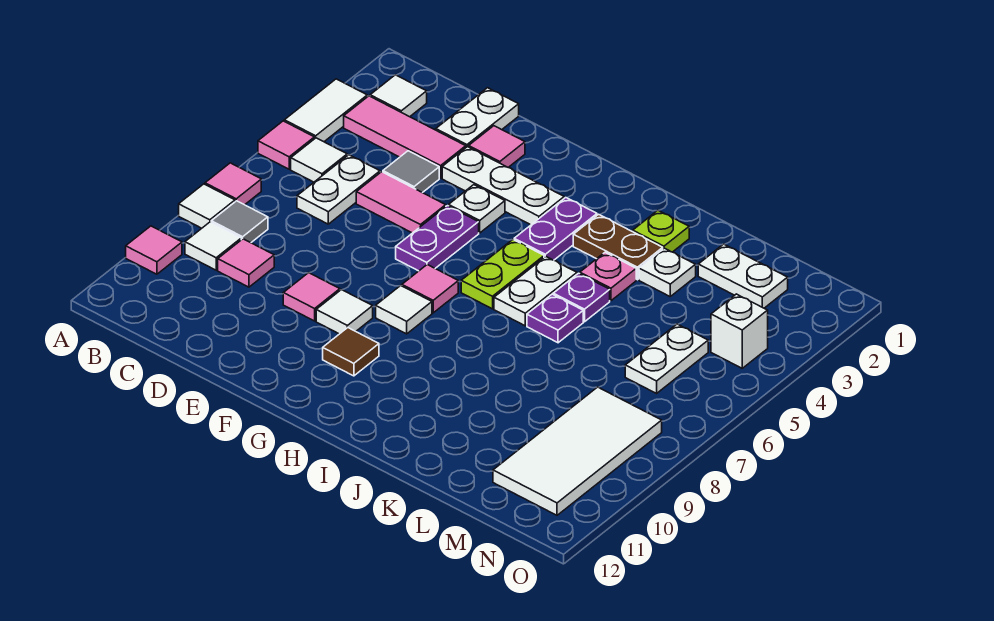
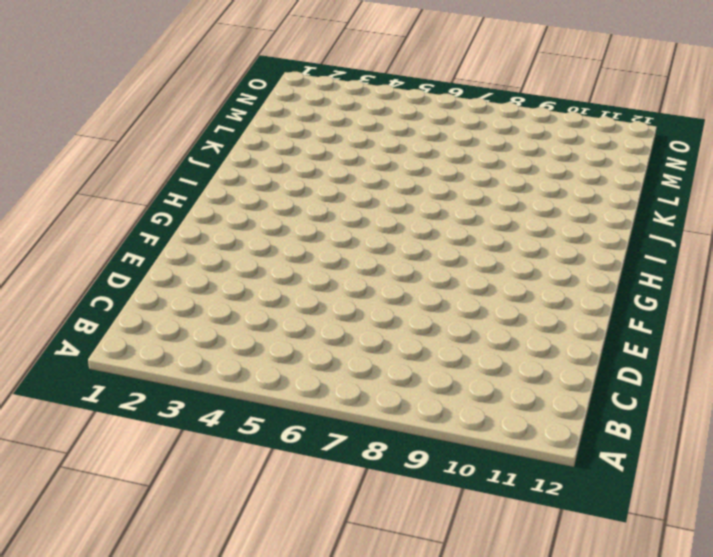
none -> white 1x2 tile [284,79,367,142]
none -> pink 1x1 tile [258,121,314,169]
none -> pink 1x1 tile [205,163,261,205]
none -> white 1x1 tile [179,184,235,228]

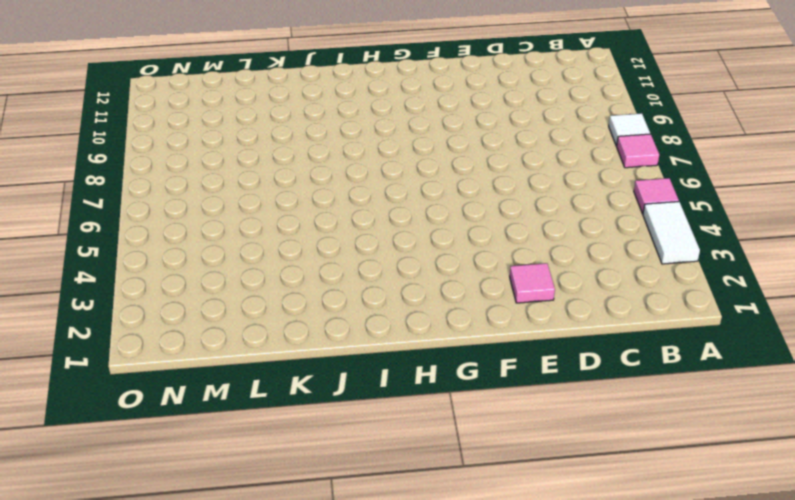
none -> pink 1x1 tile [126,226,182,274]
none -> white 1x1 tile [370,75,427,117]
none -> pink 1x3 tile [344,96,466,178]
none -> white 1x1 tile [291,138,347,182]

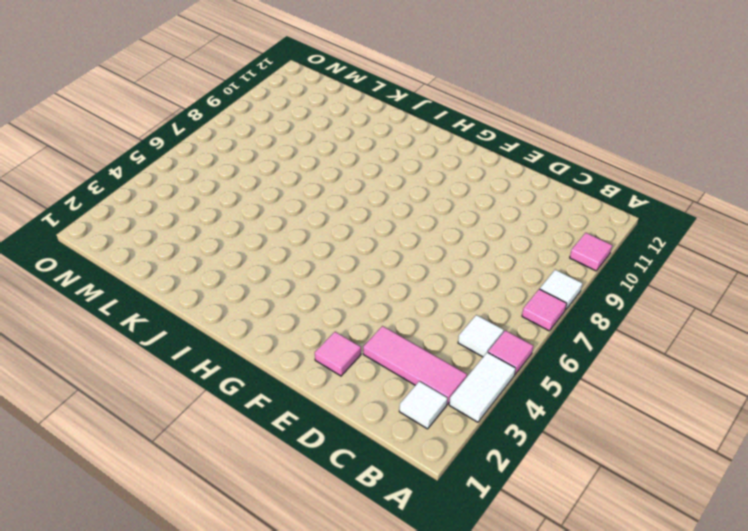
none -> grey 1x1 tile [211,201,268,243]
none -> white 1x1 tile [185,222,241,270]
none -> white 1x2 plate [297,155,380,224]
none -> pink 1x1 tile [218,239,274,287]

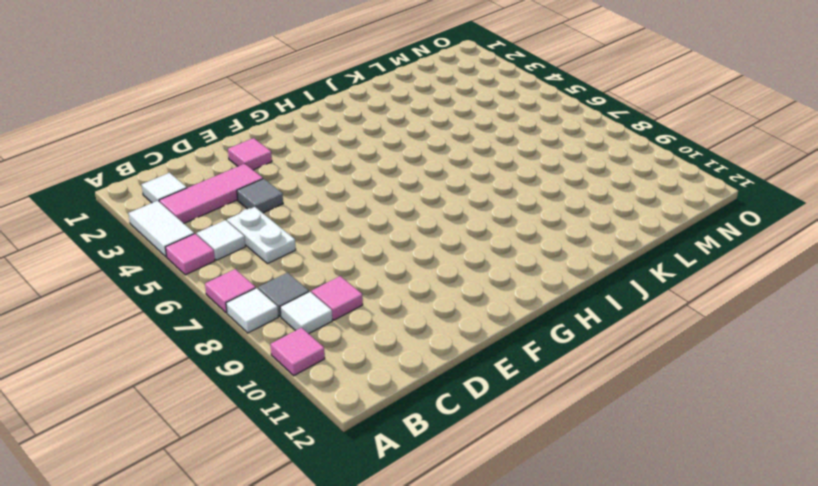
none -> white 1x2 plate [436,88,519,147]
none -> pink 1x2 tile [356,172,446,233]
none -> white 1x3 plate [442,147,564,225]
none -> pink 1x1 tile [283,273,340,321]

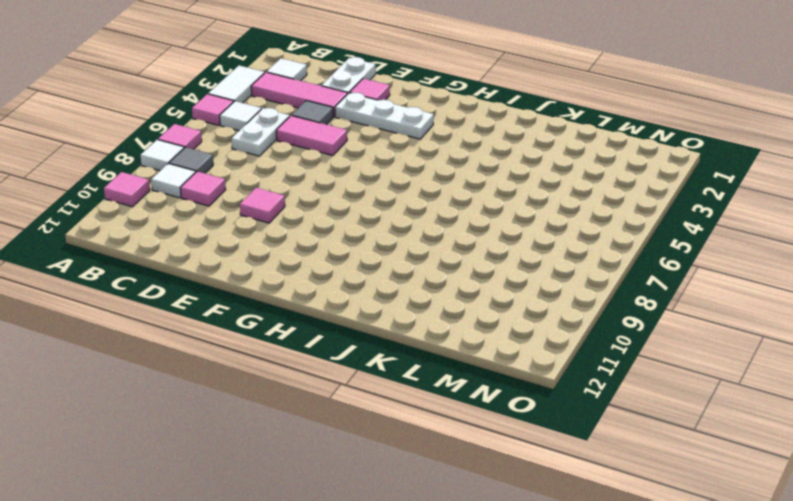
none -> white 1x1 plate [449,185,505,233]
none -> purple 1x2 plate [396,206,479,271]
none -> white 1x1 tile [316,290,373,334]
none -> pink 1x1 tile [402,265,458,313]

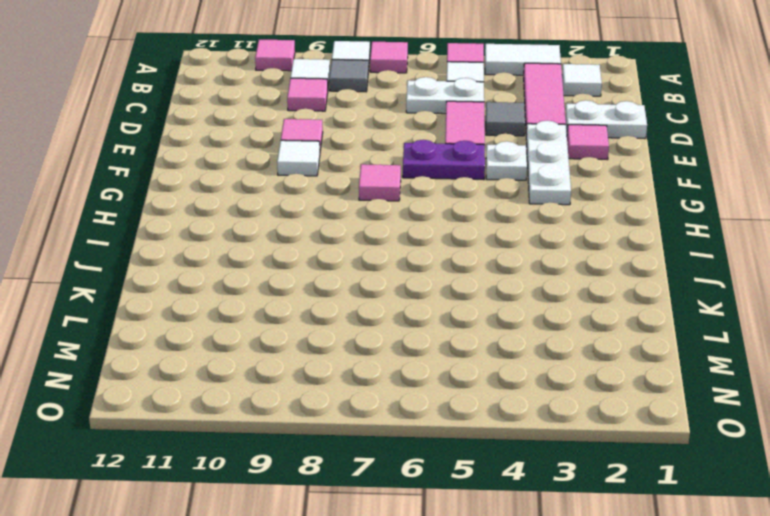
none -> white 1x1 tile [376,286,432,334]
none -> brown 1x1 tile [323,328,379,376]
none -> purple 1x2 plate [514,198,597,260]
none -> lime 1x2 plate [461,240,544,309]

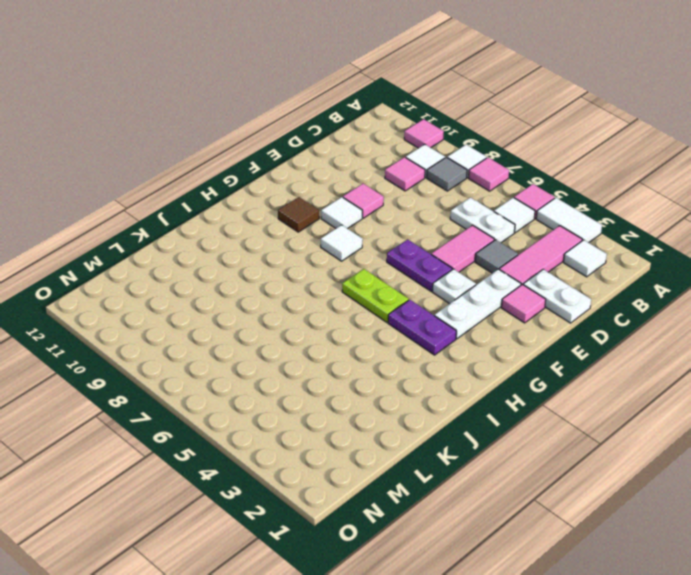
none -> pink 1x1 tile [402,265,458,313]
none -> brown 1x2 plate [573,214,663,280]
none -> white 1x2 plate [494,256,577,326]
none -> lime 1x1 plate [632,210,689,252]

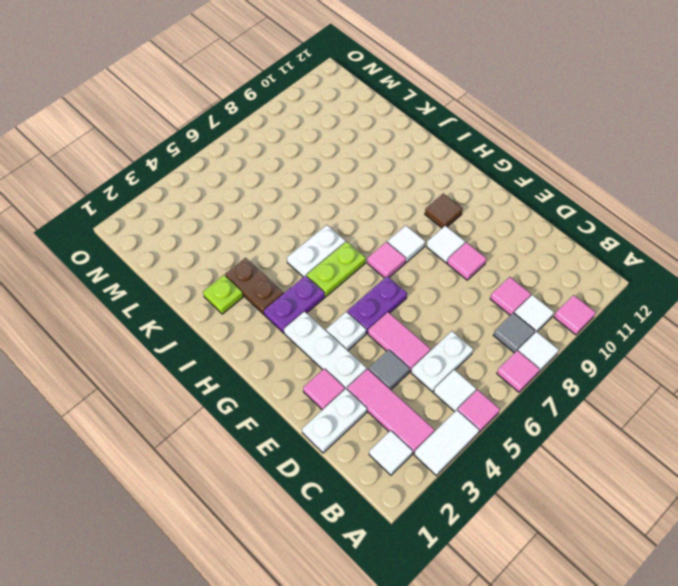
none -> pink 1x1 plate [579,252,636,301]
none -> purple 1x1 plate [553,273,610,322]
none -> purple 1x1 plate [527,294,583,343]
none -> white 1x1 plate [639,248,696,296]

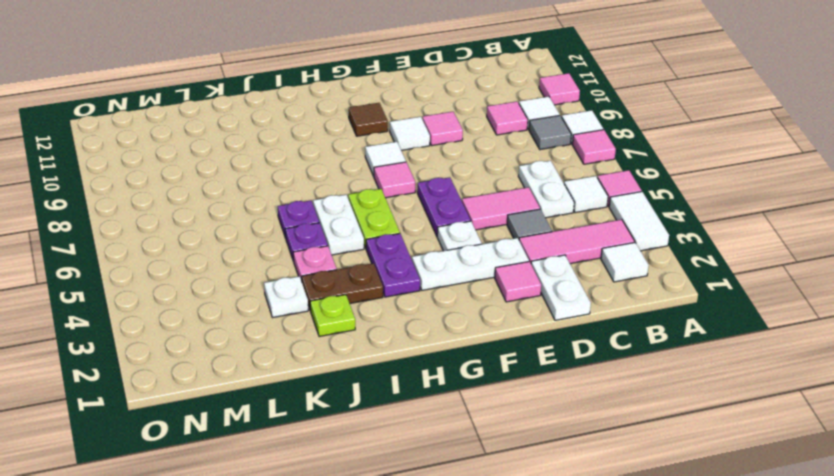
none -> white 1x2 plate [698,244,788,308]
none -> white 1x2 plate [625,324,708,393]
none -> white 2x4 tile [493,387,662,515]
none -> white 1x1 brick [711,294,768,368]

